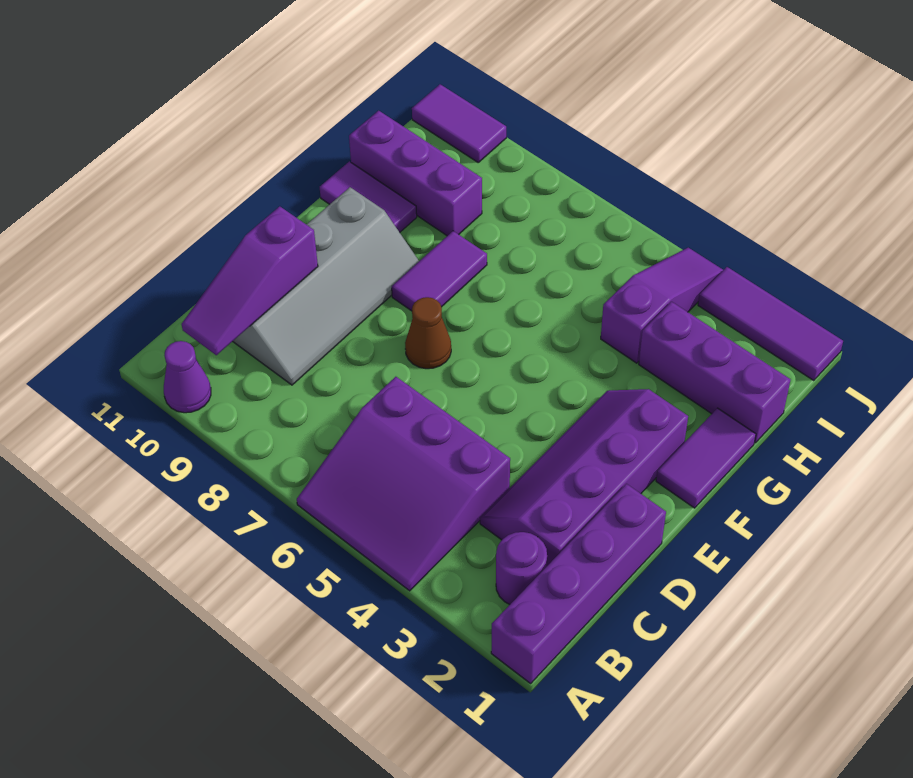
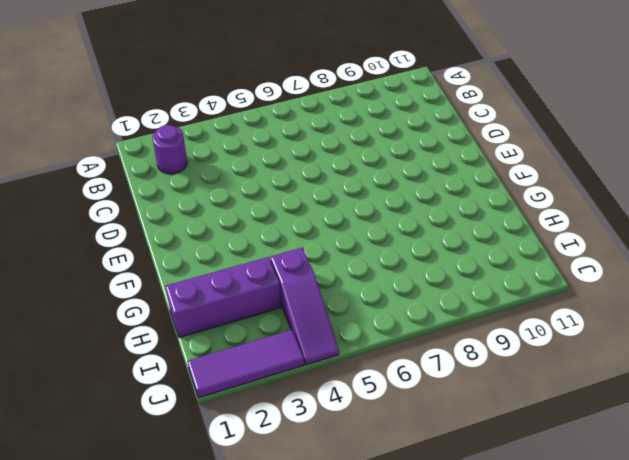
none -> purple 1x4 brick [491,484,666,683]
none -> purple 3x3 slope [297,377,510,591]
none -> purple 1x1 cone [164,341,211,413]

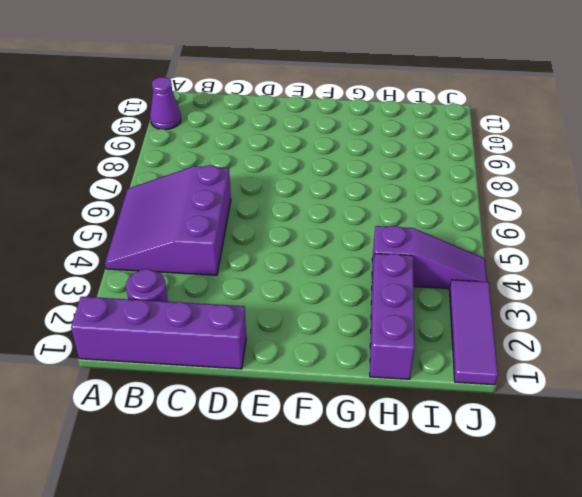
none -> purple 2x4 slope [480,389,688,566]
none -> grey 2x4 slope [233,187,419,385]
none -> brown 1x1 cone [405,297,451,369]

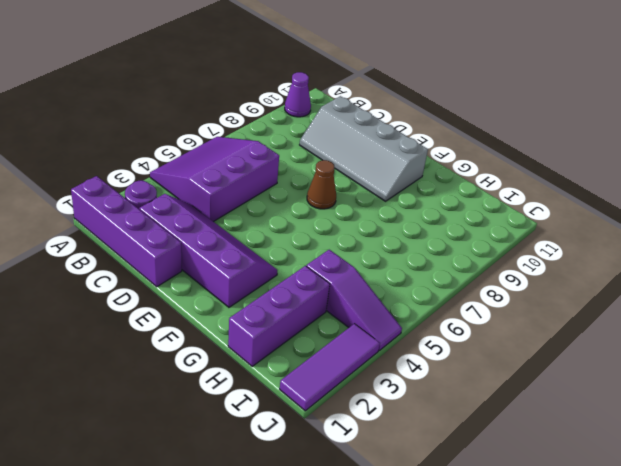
none -> purple 1x2 tile [656,408,756,508]
none -> purple 1x2 tile [392,231,487,311]
none -> purple 1x2 tile [320,161,417,232]

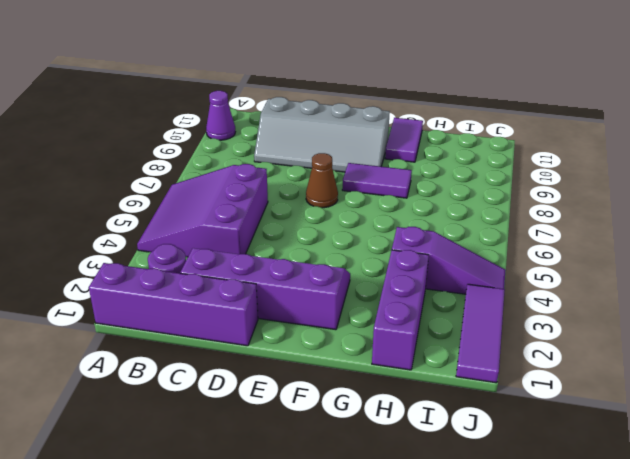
none -> purple 1x2 tile [656,408,756,508]
none -> purple 1x3 brick [349,111,482,236]
none -> purple 1x2 tile [412,84,506,162]

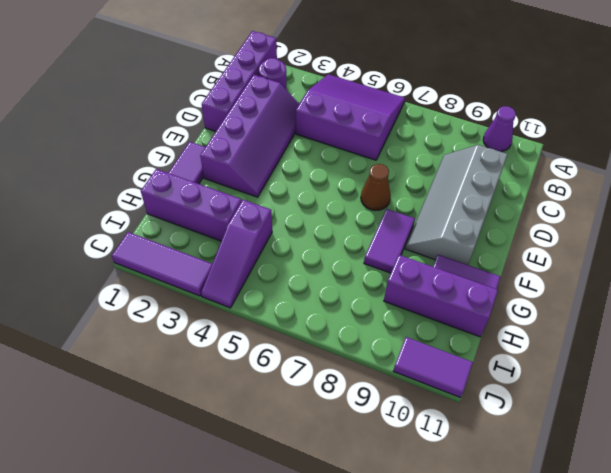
none -> purple 1x3 slope [181,206,318,355]

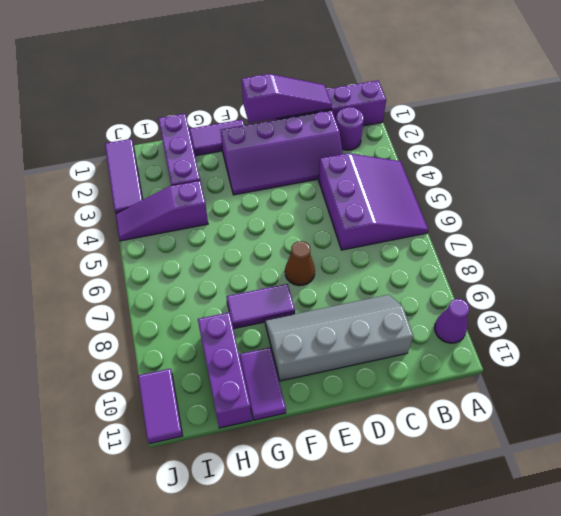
purple 1x3 slope [242,74,332,123] -> purple 1x3 slope moved to [181,206,318,355]

